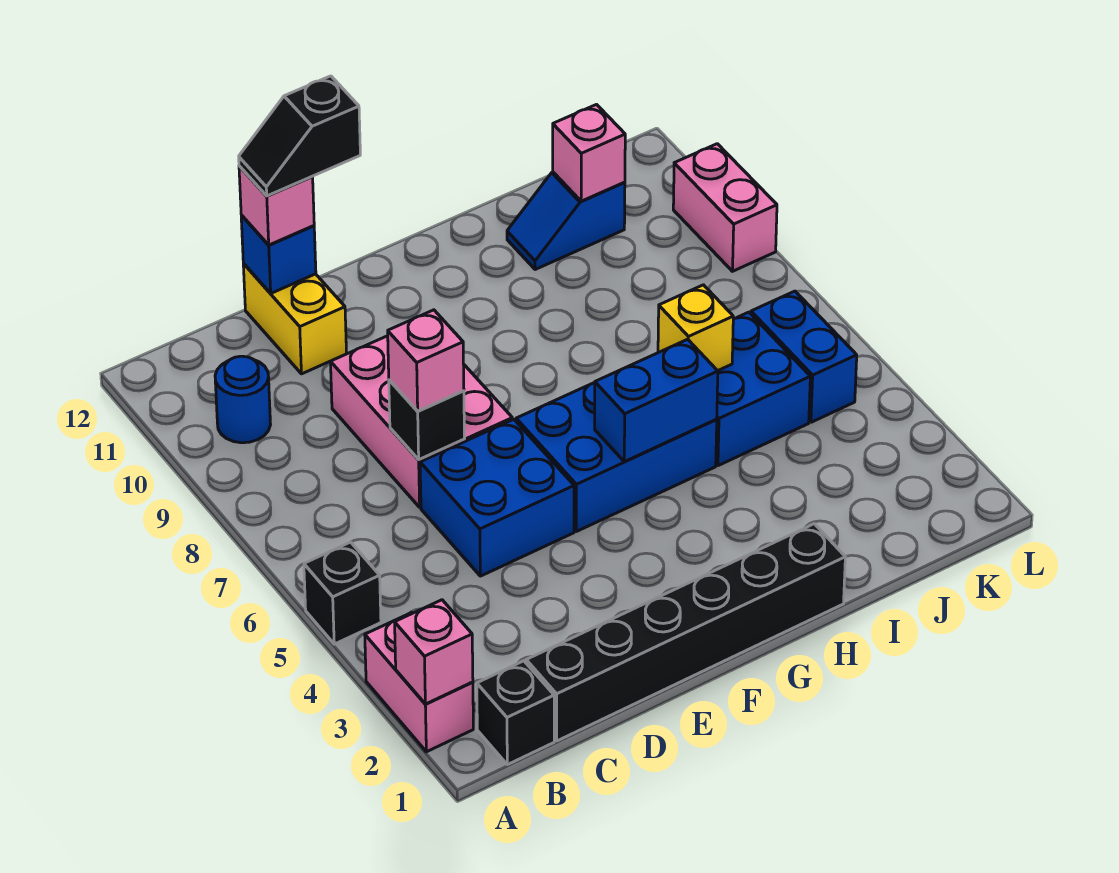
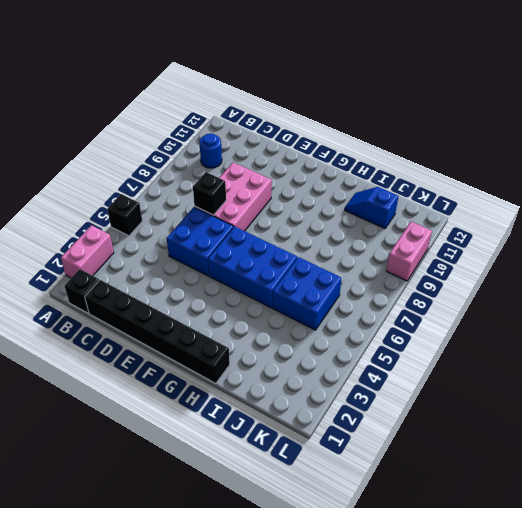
none -> yellow 1x2 brick [243,264,347,374]
none -> blue 1x2 brick [751,291,857,422]
none -> pink 1x1 brick [395,600,473,704]

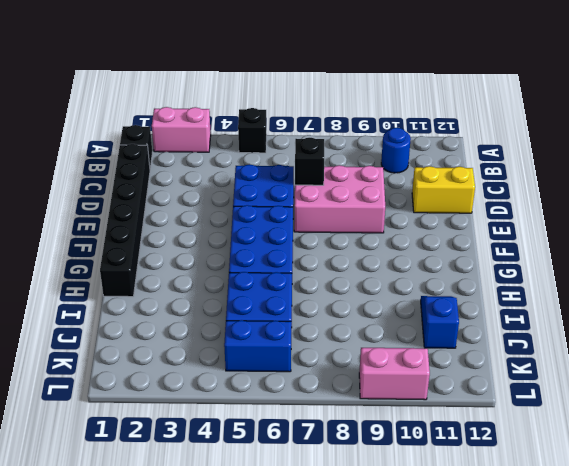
none -> pink 1x1 brick [395,600,473,704]
none -> blue 1x1 brick [241,215,316,293]
none -> blue 1x2 brick [595,339,718,462]

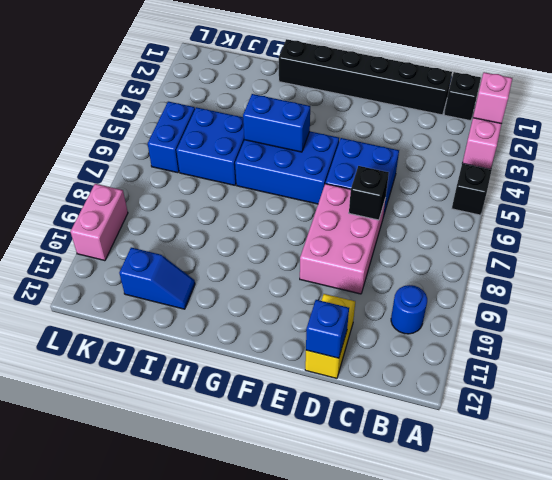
none -> yellow 1x1 brick [658,285,733,371]
none -> pink 1x1 brick [553,105,625,201]
none -> pink 1x1 brick [388,310,464,411]

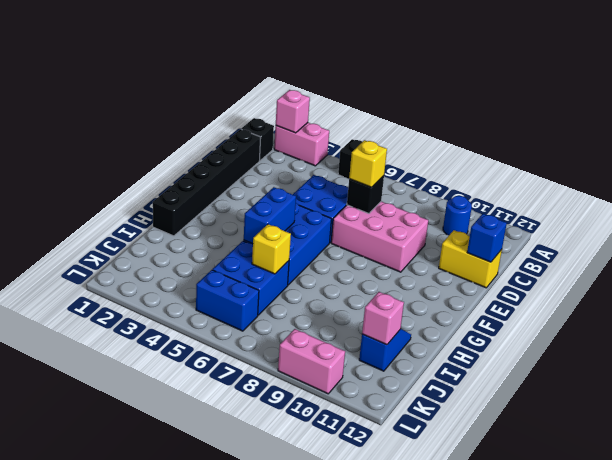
yellow 1x1 brick [349,140,387,187] -> pink 1x1 brick [388,310,464,411]
none -> pink 1x1 brick [239,166,314,245]
none -> black 1x2 slope [239,76,360,196]

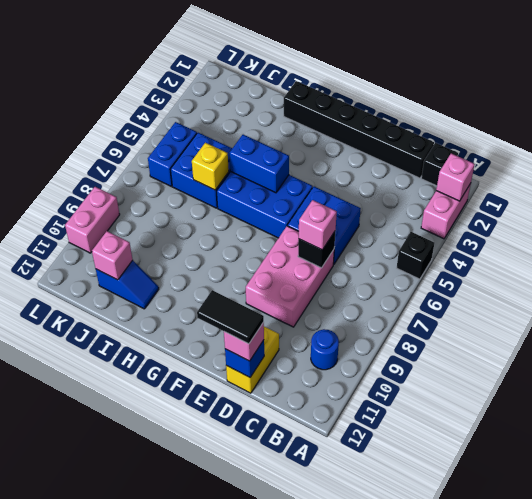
black 1x2 tile [197,290,264,344] -> black 1x2 slope [239,76,360,196]

